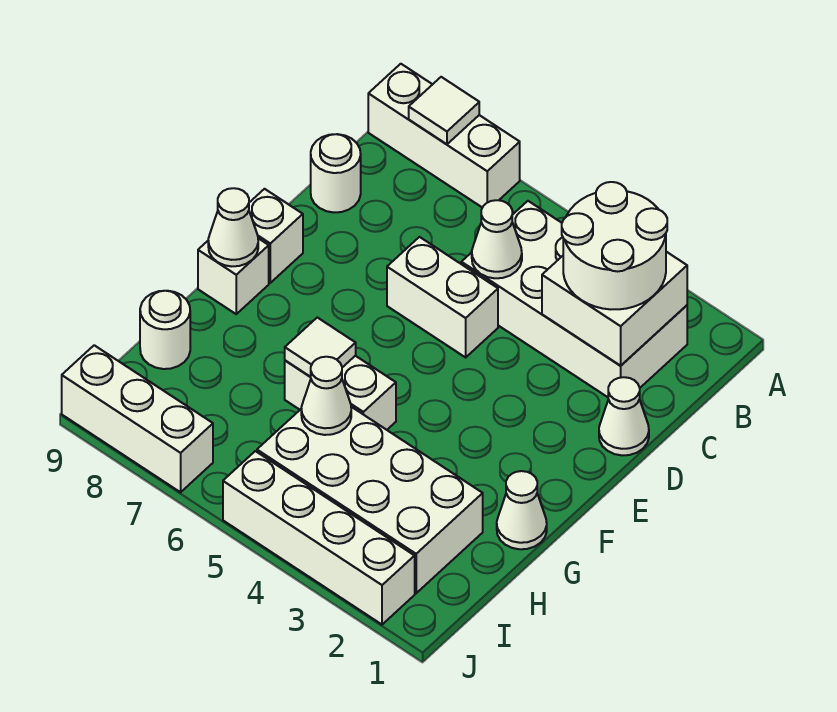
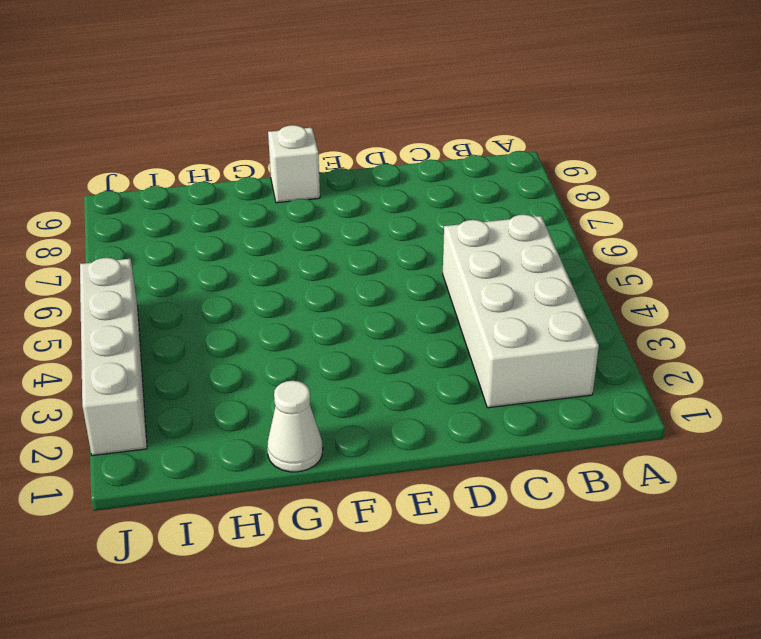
none -> white 1x3 brick [368,64,520,208]
none -> white 1x1 round brick [311,134,361,212]
none -> white 1x1 cone [599,377,649,455]

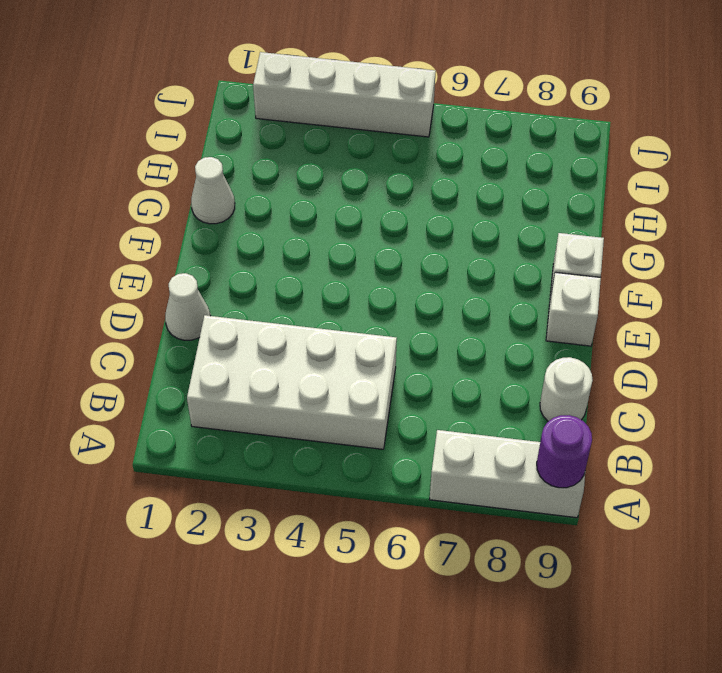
purple 1x1 round brick [537,415,592,488] -> none
none -> white 1x2 brick [387,237,498,357]
none -> white 1x2 brick [285,356,396,430]
none -> white 2x4 brick [257,407,483,593]

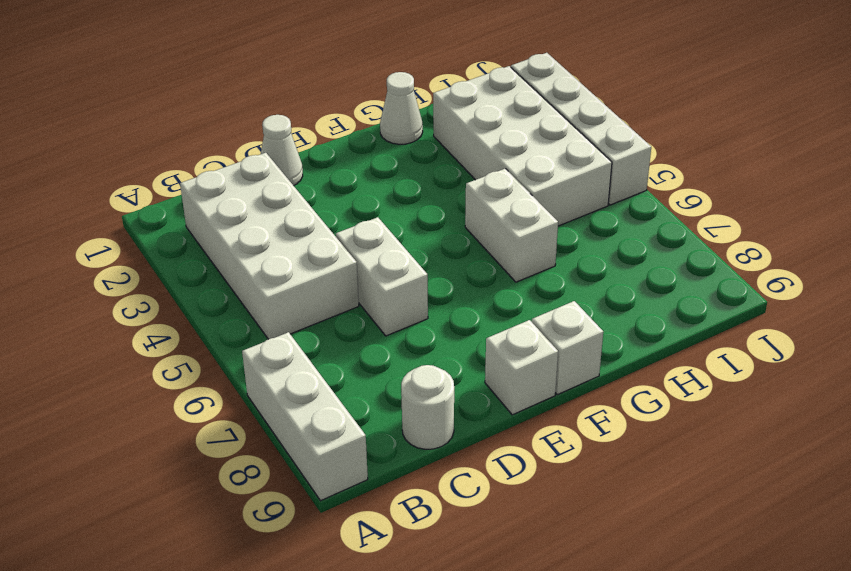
none -> white 1x1 round brick [140,291,190,369]
none -> white 1x3 brick [62,345,213,492]
none -> white 1x1 tile [409,77,479,144]

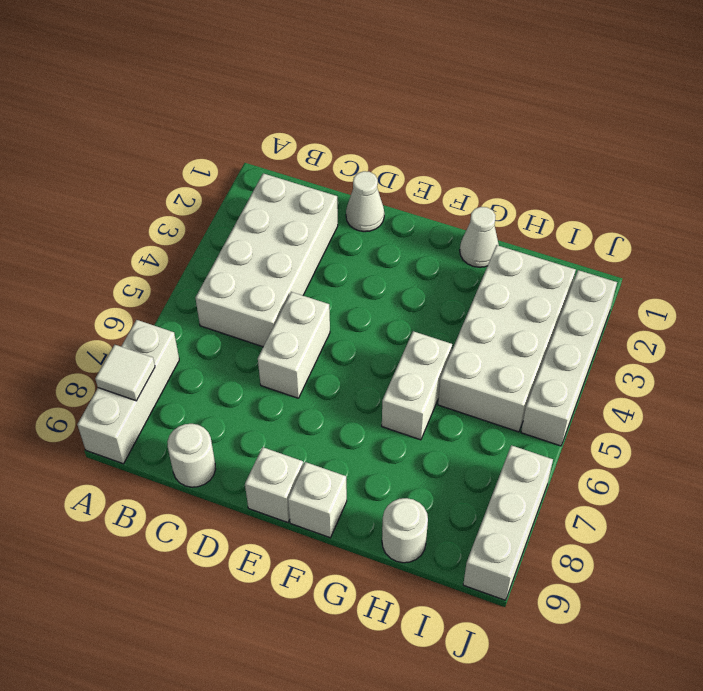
none -> white 2x2 brick [542,252,687,366]
none -> white 1x1 cone [472,200,522,278]
none -> white 1x1 cone [208,188,258,266]

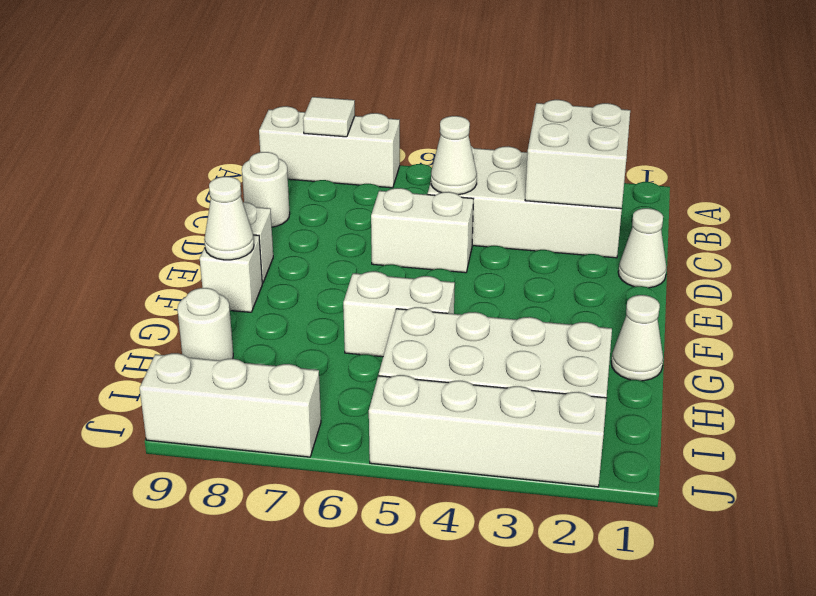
none -> white 1x1 tile [285,318,356,377]
none -> white 1x1 cone [301,357,351,435]
none -> white 2x2 round brick [562,182,667,309]

